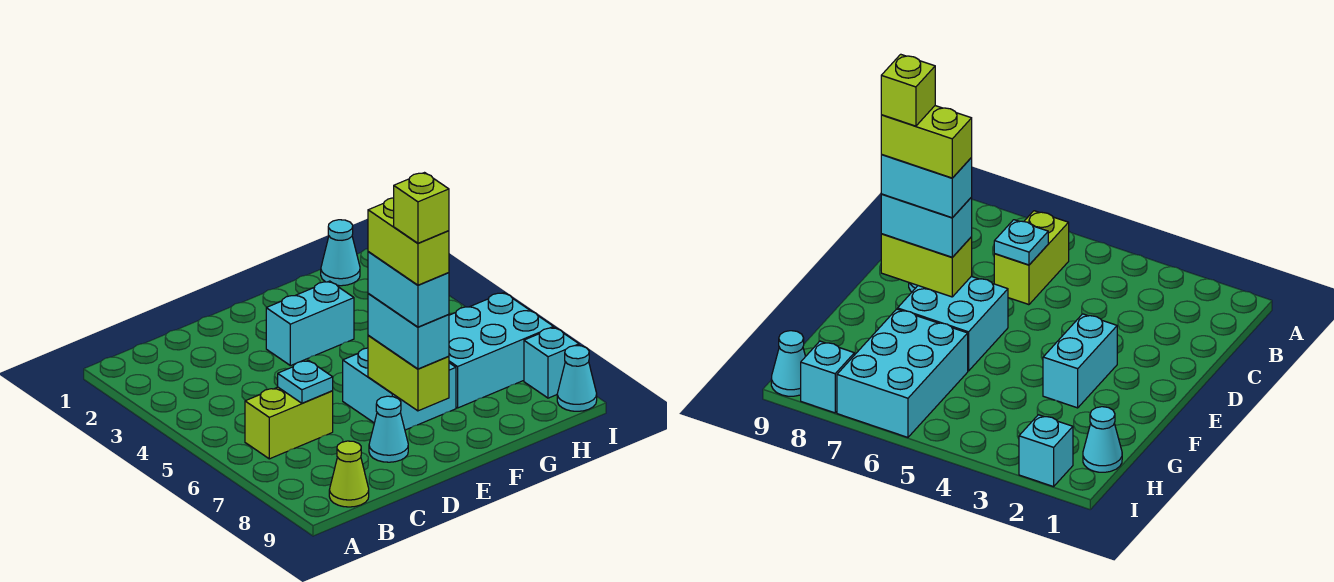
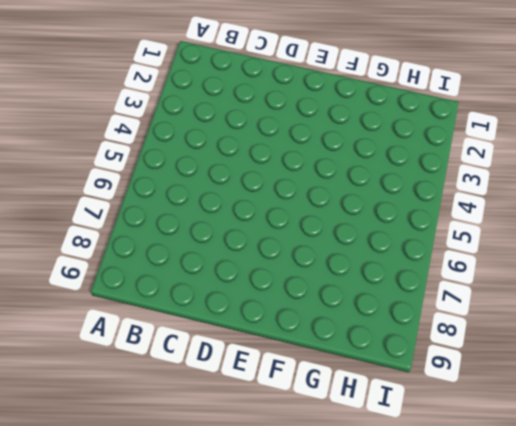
none -> lime 1x2 brick [245,387,333,459]
none -> lime 1x1 cone [329,441,369,507]
none -> cyan 1x1 cone [369,396,408,462]

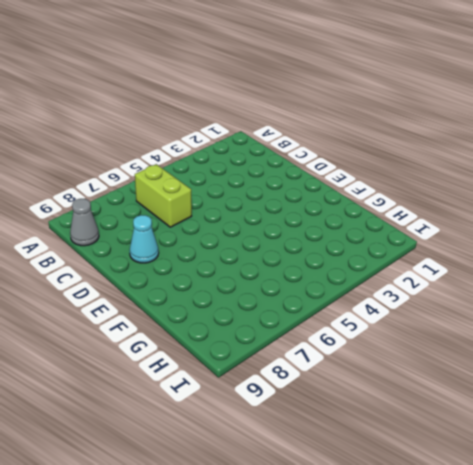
grey 1x1 cone [70,199,99,246] -> lime 1x1 cone [329,441,369,507]
none -> cyan 1x2 brick [266,281,354,366]
none -> cyan 2x2 brick [343,348,456,430]
none -> cyan 2x3 brick [449,293,554,408]

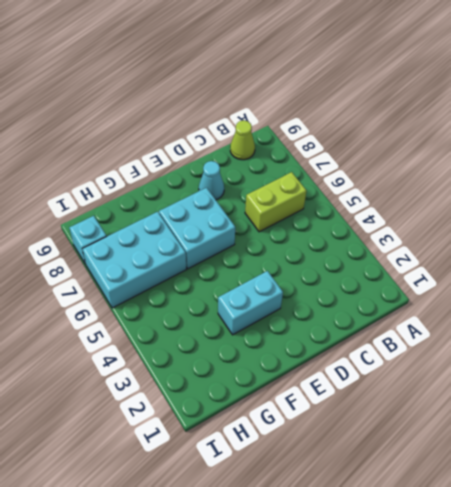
none -> cyan 1x1 cone [321,220,360,286]
none -> cyan 1x1 brick [1019,415,1073,487]
none -> cyan 1x1 cone [557,345,597,411]

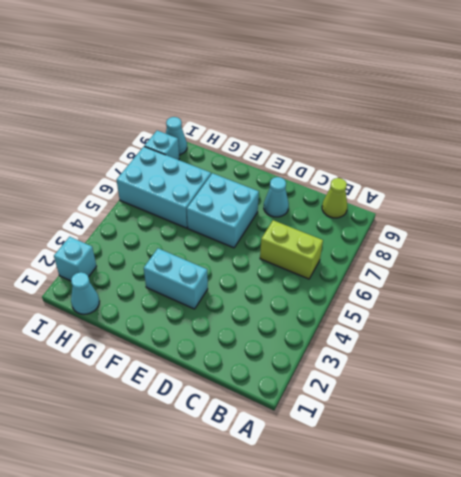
none -> cyan 1x1 plate [278,360,333,403]
none -> lime 1x2 brick [368,336,449,411]
none -> cyan 1x2 brick [368,294,449,369]

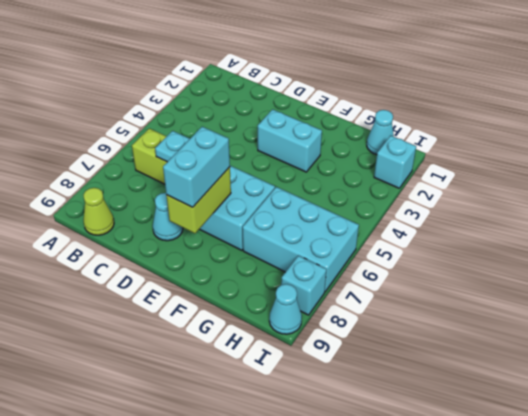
none -> cyan 1x2 brick [368,252,449,327]
none -> lime 1x2 brick [368,198,449,285]
none -> lime 1x1 brick [394,173,449,243]

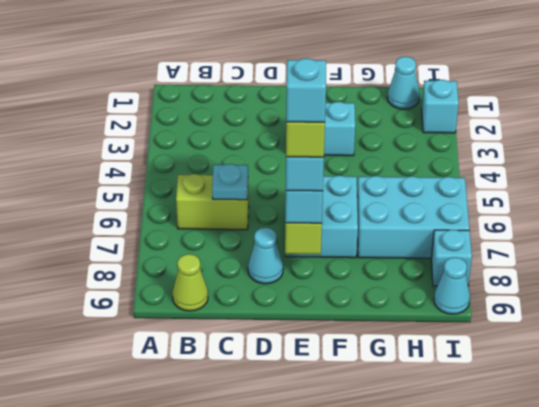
cyan 1x1 brick [286,58,326,122] -> lime 1x1 brick [394,173,449,243]

